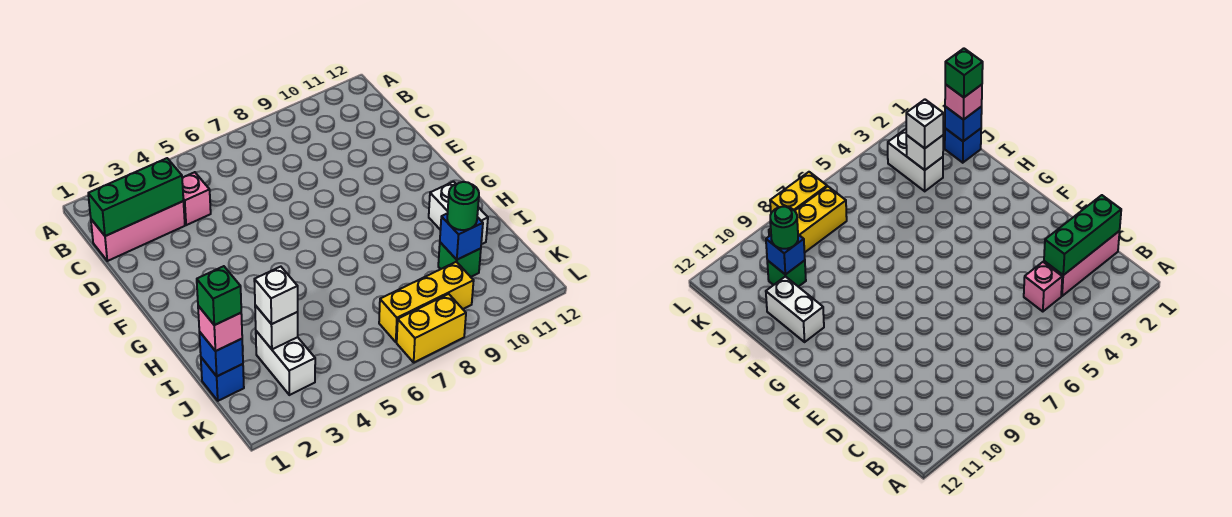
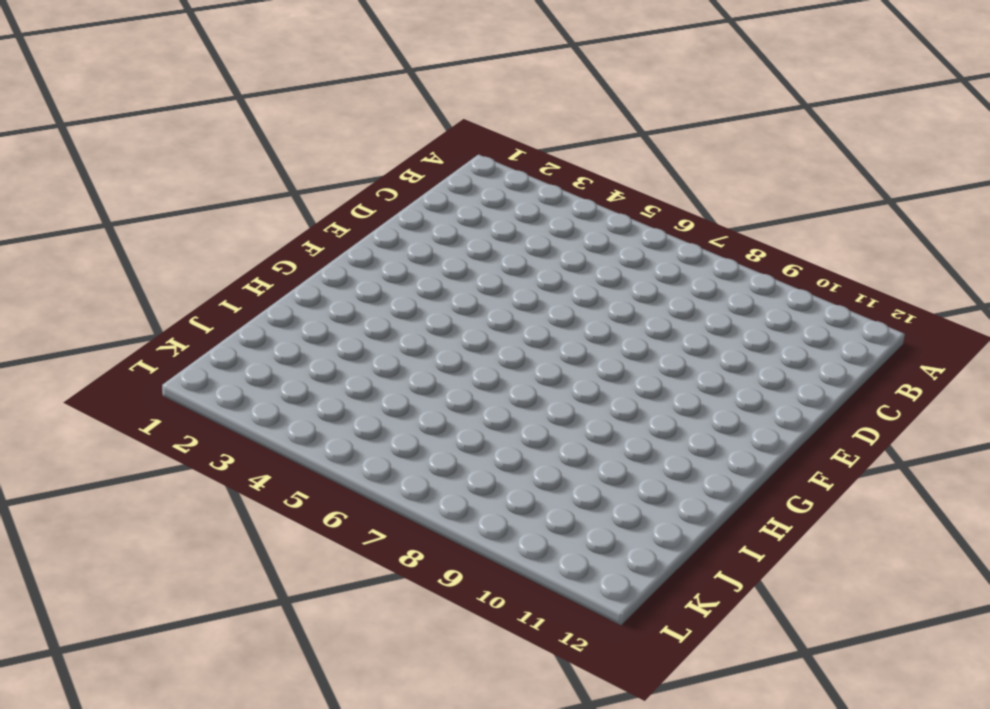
none -> pink 1x3 brick [91,201,185,261]
none -> pink 1x1 brick [182,172,211,225]
none -> white 1x2 brick [429,182,488,244]

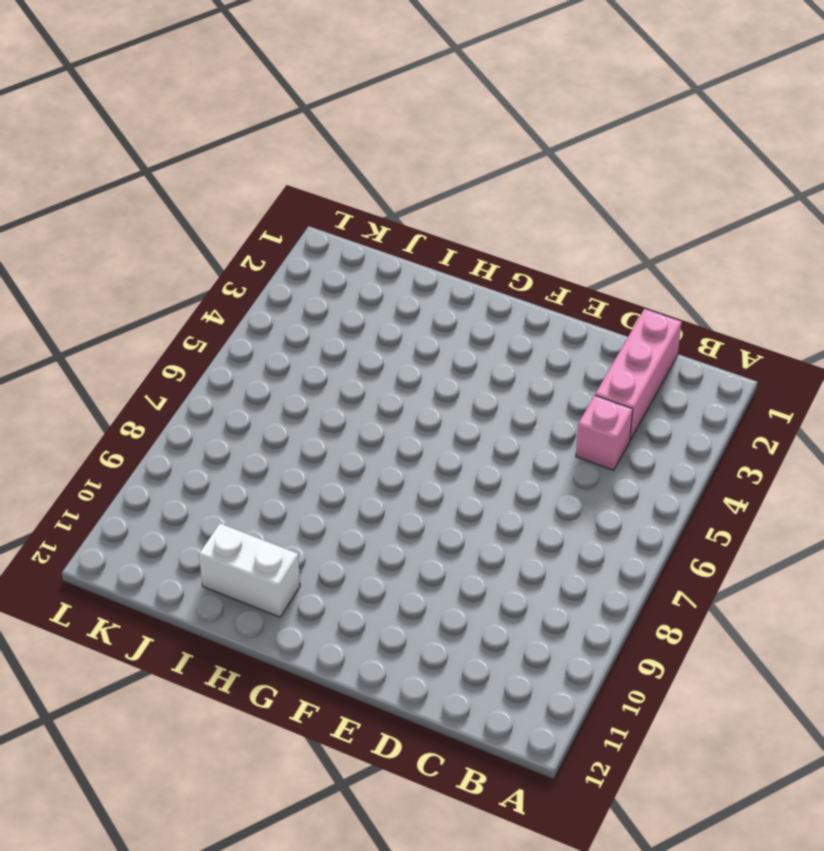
none -> blue 1x1 brick [201,358,244,401]
none -> white 1x2 brick [256,331,315,395]
none -> green 1x1 brick [438,242,481,277]

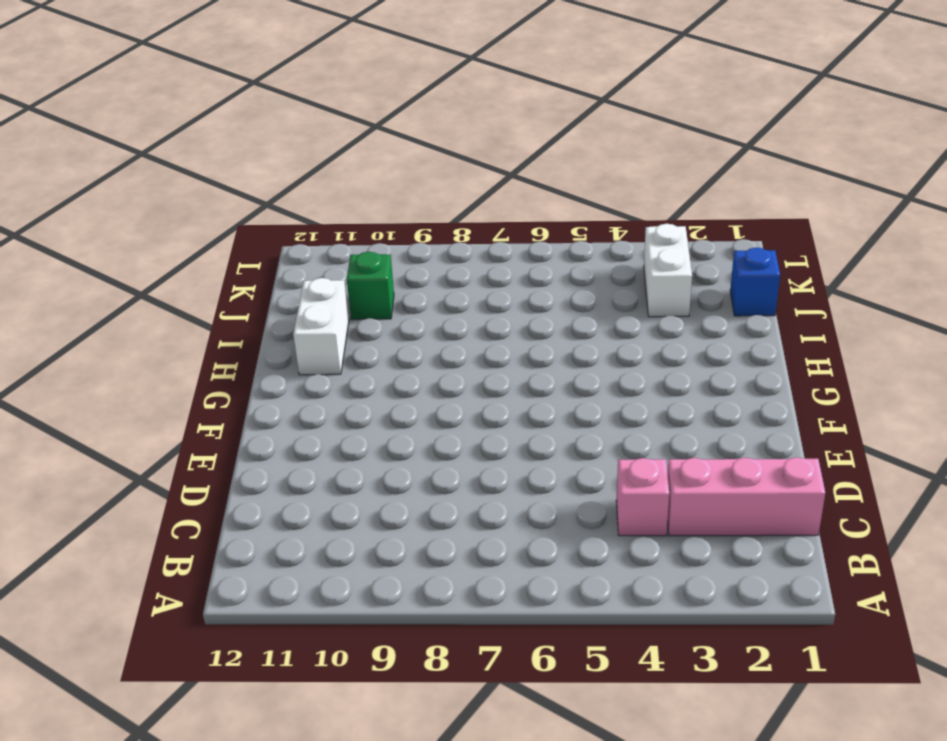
none -> yellow 1x3 brick [379,262,474,342]
none -> yellow 1x2 brick [397,294,466,362]
none -> green 1x3 brick [88,158,183,236]

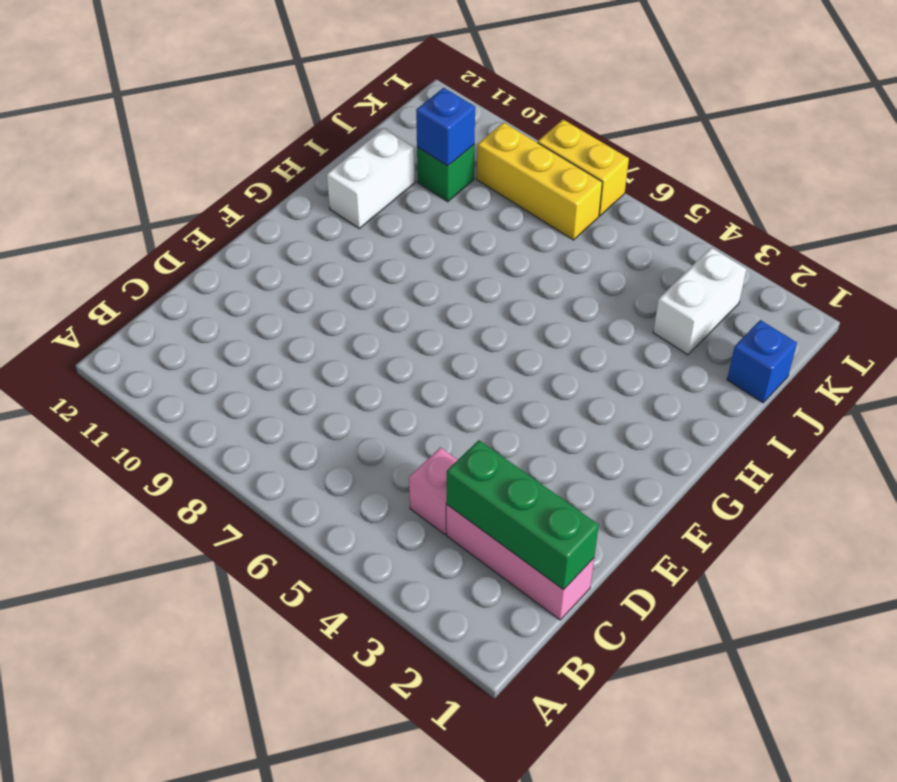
none -> blue 1x1 brick [199,332,243,376]
none -> white 1x1 brick [255,305,298,349]
none -> pink 1x1 brick [198,306,242,351]

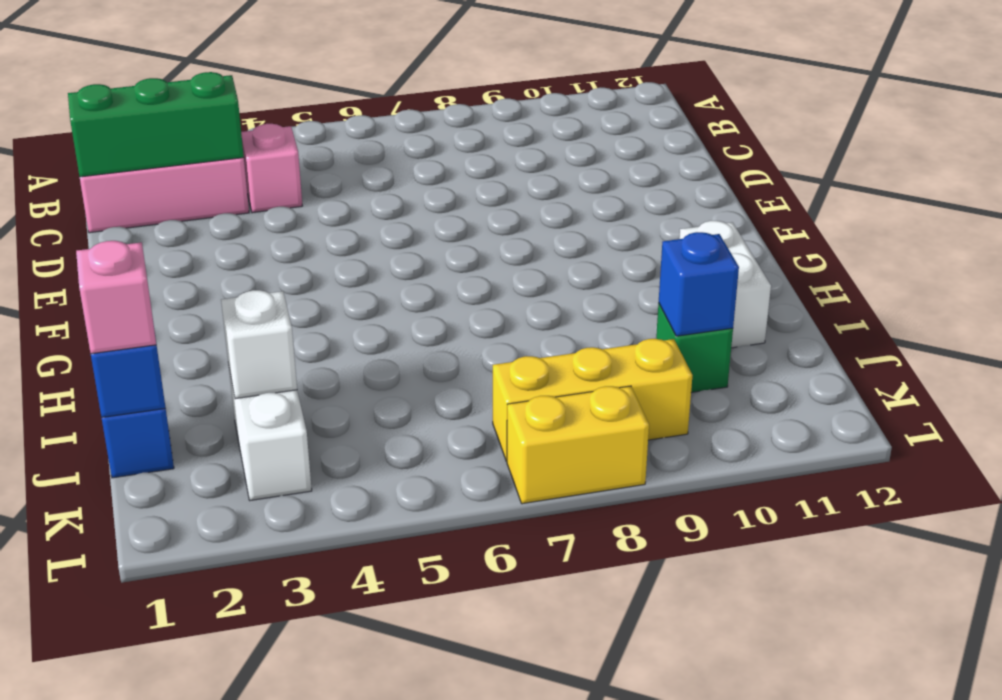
none -> white 1x1 brick [254,267,298,324]
none -> green 1x1 round brick [447,182,479,230]
none -> green 1x1 brick [197,266,241,325]

